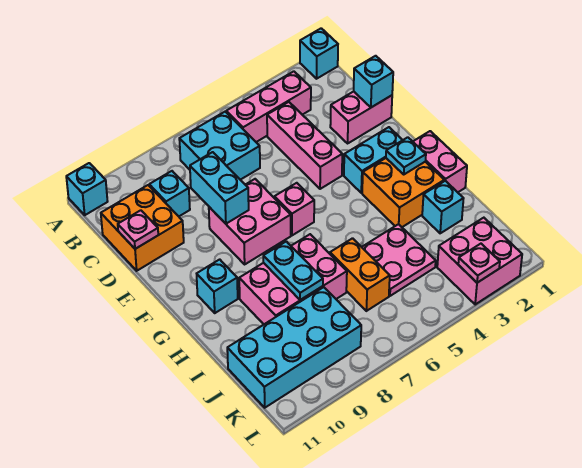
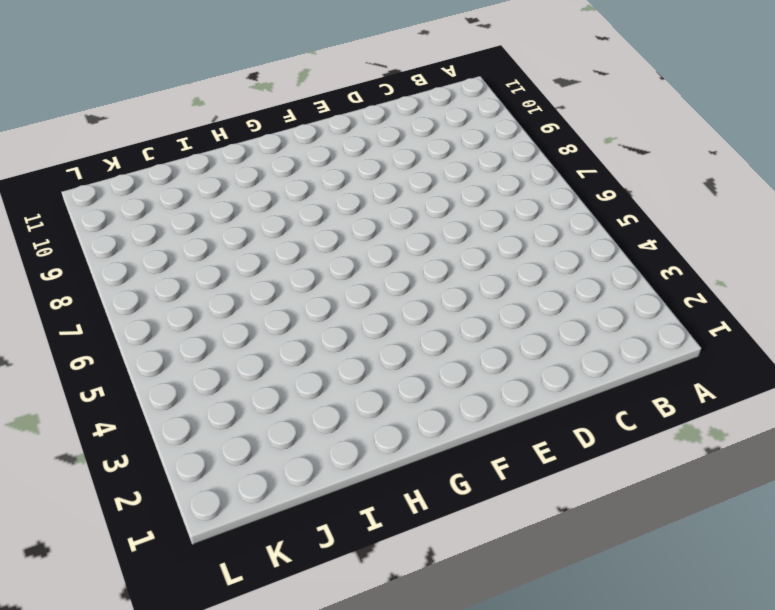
none -> cyan 1x1 brick [300,28,338,79]
none -> cyan 1x1 brick [66,163,108,215]
none -> pink 1x3 brick [226,71,311,142]

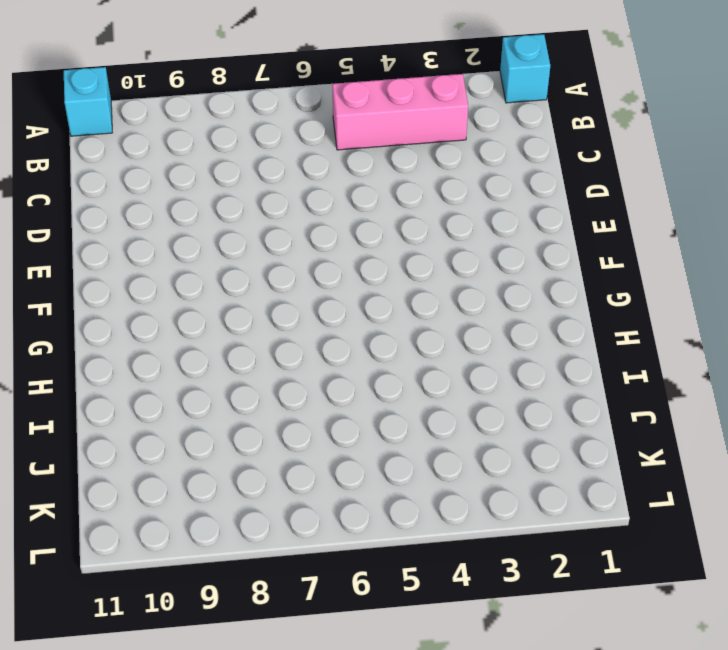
none -> cyan 2x2 brick [179,112,260,180]
none -> pink 1x3 brick [267,102,342,189]
none -> cyan 1x1 brick [149,171,190,216]

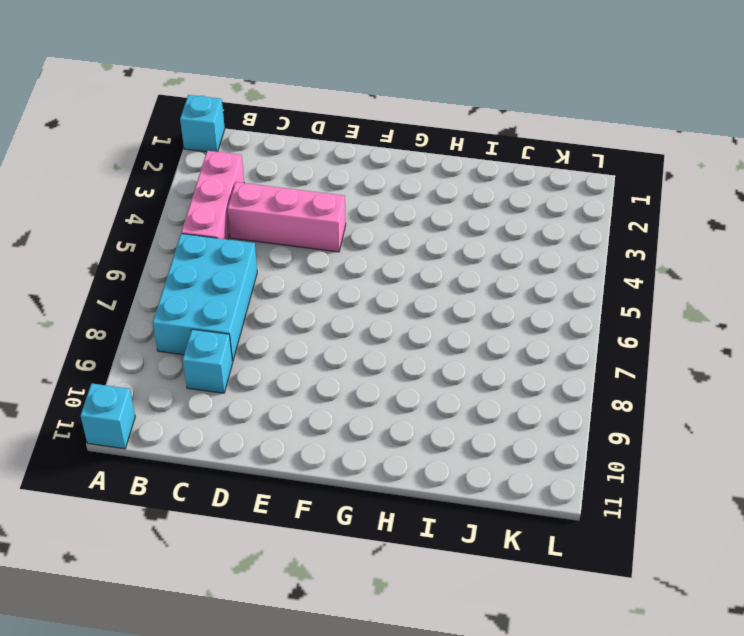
cyan 2x3 brick [153,234,257,361] -> cyan 2x2 brick [179,112,260,180]
none -> orange 2x2 brick [101,185,184,271]
none -> pink 1x2 brick [330,91,392,143]
none -> pink 2x2 brick [209,179,291,264]

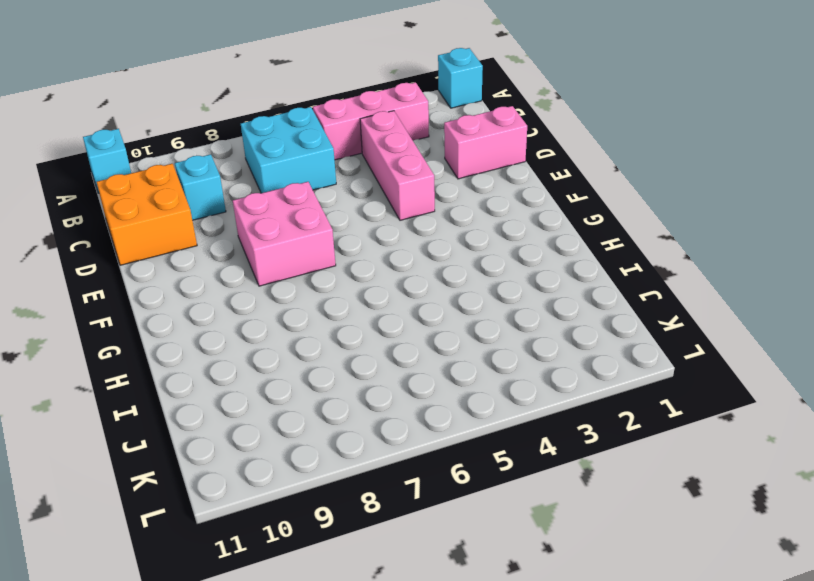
none -> cyan 1x2 brick [344,127,402,193]
none -> pink 1x1 brick [274,183,314,235]
none -> pink 1x2 brick [413,131,467,192]

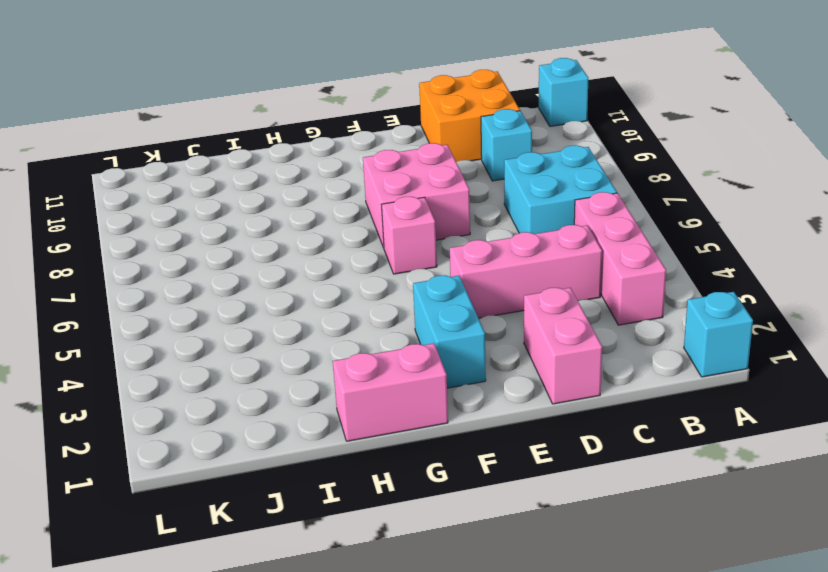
none -> orange 2x2 brick [362,158,444,227]
none -> cyan 1x1 brick [197,259,238,313]
none -> pink 2x3 brick [239,234,347,324]

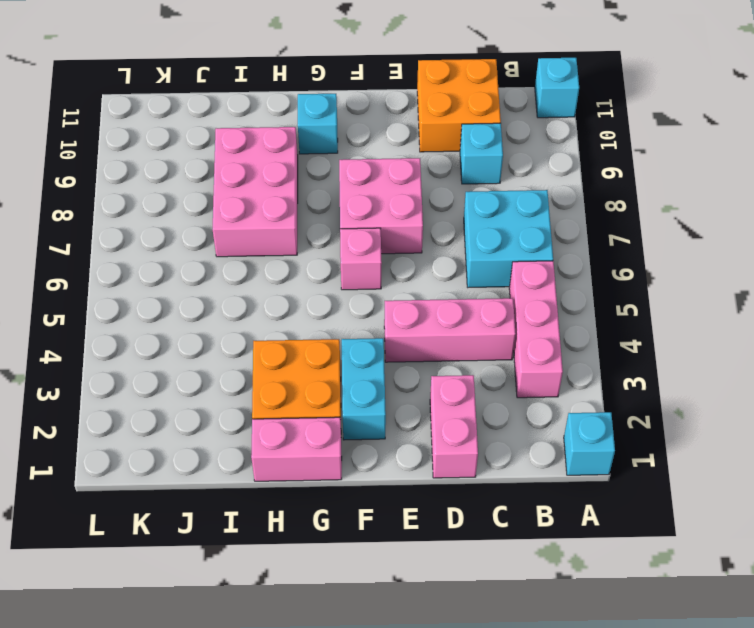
none -> cyan 1x1 brick [422,181,464,233]
none -> pink 2x2 plate [362,224,436,296]
none -> orange 1x2 brick [330,238,390,311]

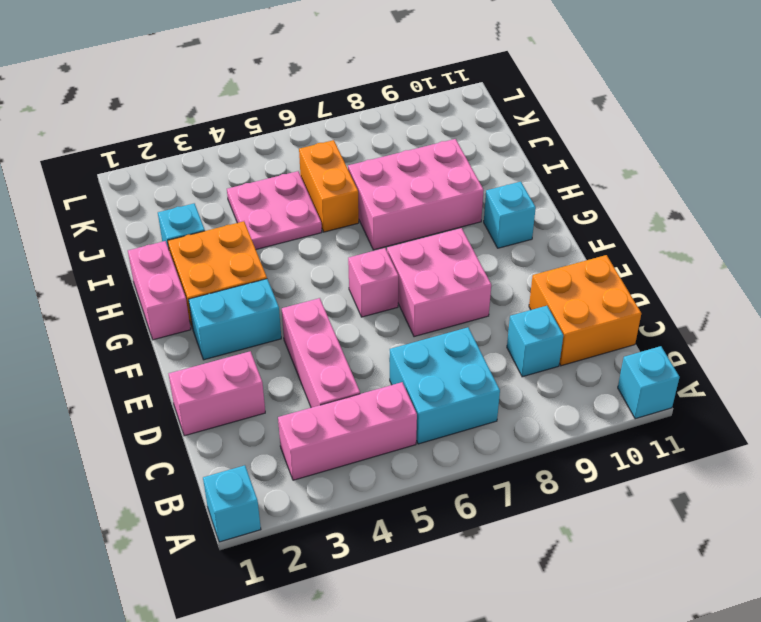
none -> cyan 2x4 brick [227,287,361,408]
none -> pink 2x2 brick [437,218,522,304]
none -> cyan 1x1 brick [354,56,393,107]

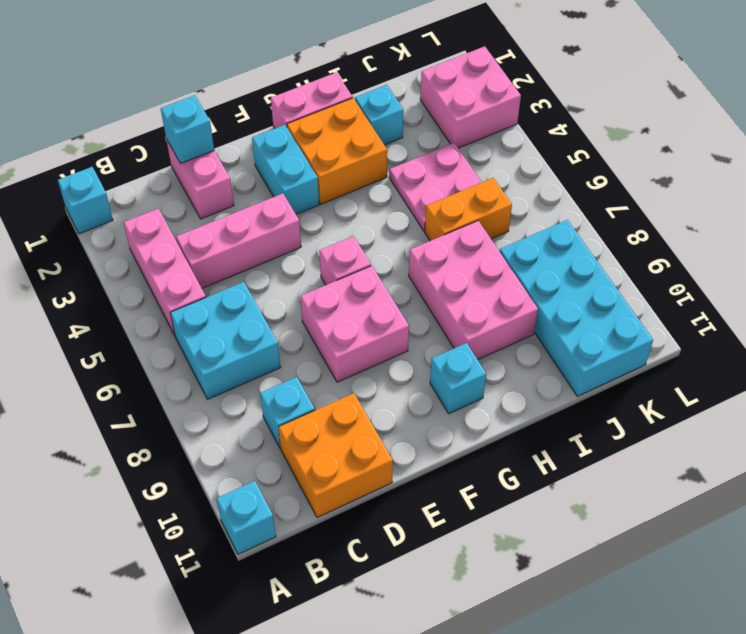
none -> cyan 1x2 brick [190,152,249,224]
none -> pink 1x1 plate [118,210,158,249]
none -> cyan 1x1 plate [386,137,426,174]

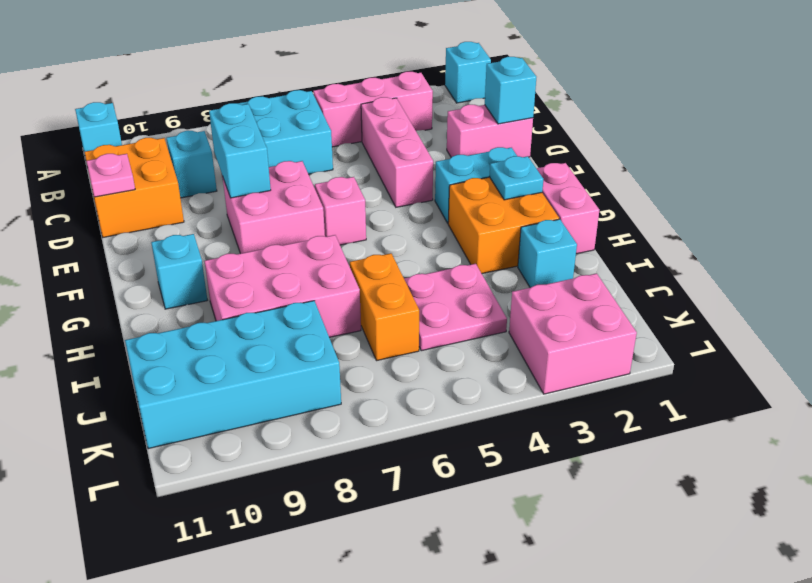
none -> cyan 1x2 plate [263,241,323,300]
none -> pink 1x1 plate [458,244,500,283]

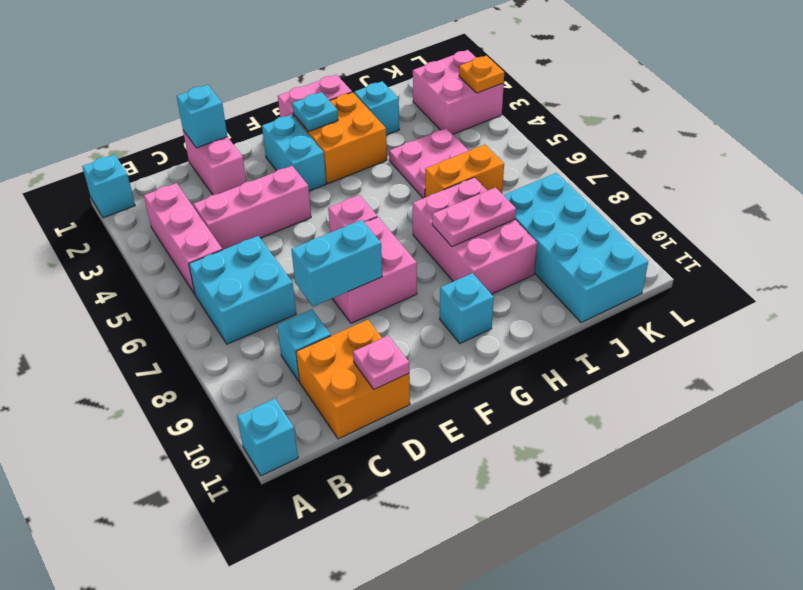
pink 1x2 plate [432,187,516,246] -> cyan 1x2 plate [263,241,323,300]
orange 1x1 plate [459,56,504,93] -> pink 1x1 plate [458,244,500,283]

